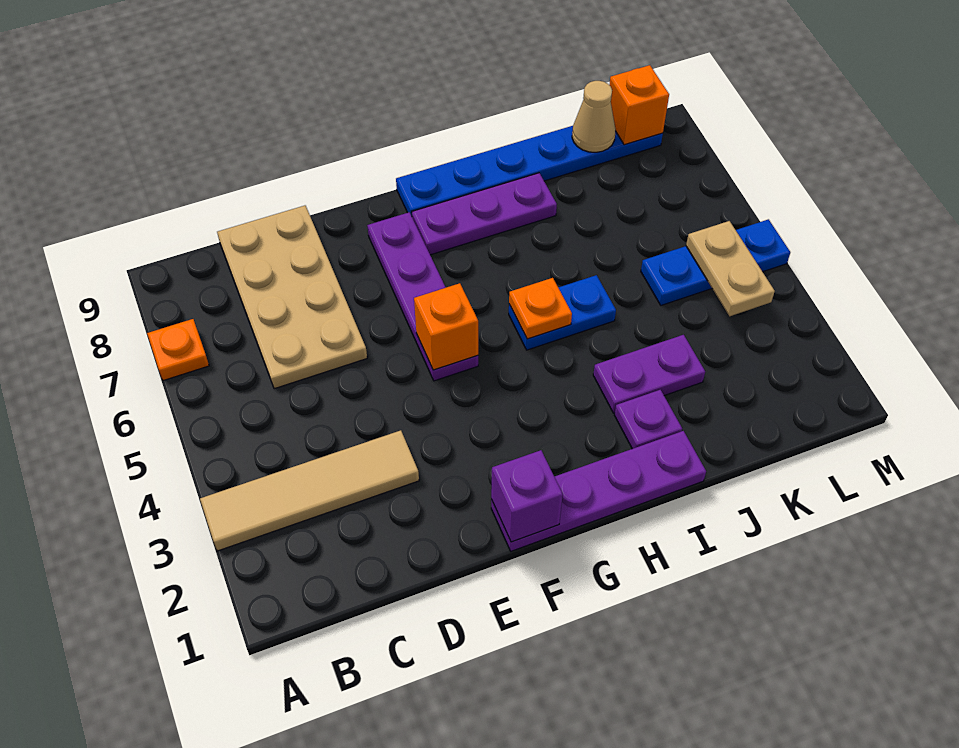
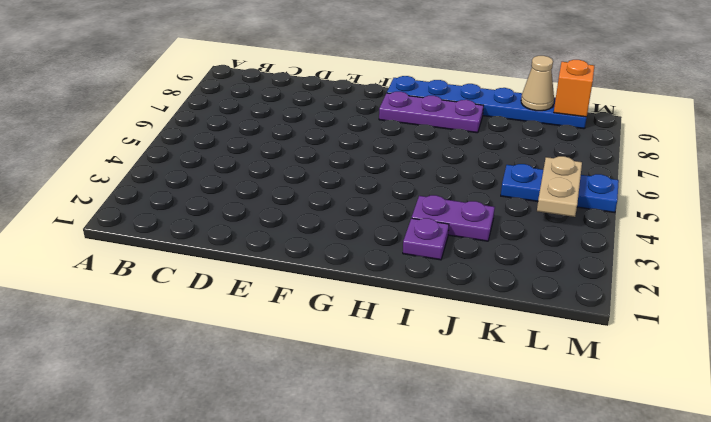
none -> tan 1x4 tile [200,430,419,551]
none -> orange 1x1 plate [147,319,209,381]
none -> tan 2x4 plate [217,206,367,389]

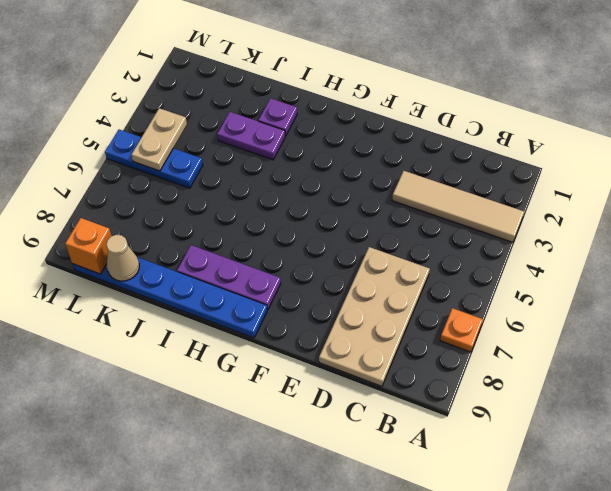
none -> purple 1x4 plate [491,431,706,551]
none -> purple 1x4 plate [367,212,478,381]
none -> blue 1x2 plate [509,275,616,350]

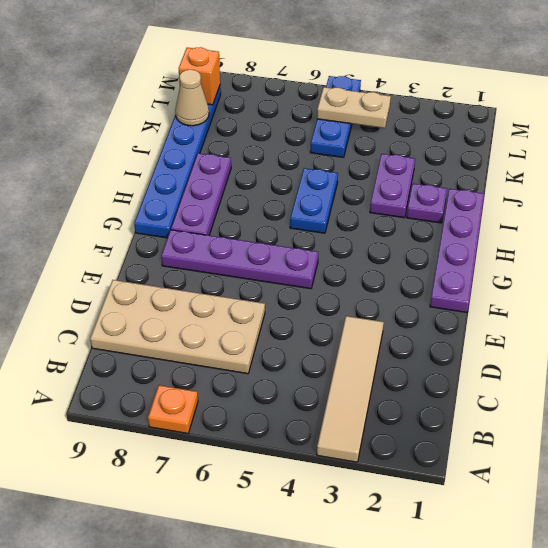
none -> purple 1x1 brick [491,450,563,542]
none -> orange 1x1 brick [414,283,478,370]
none -> orange 1x1 plate [509,278,572,339]

